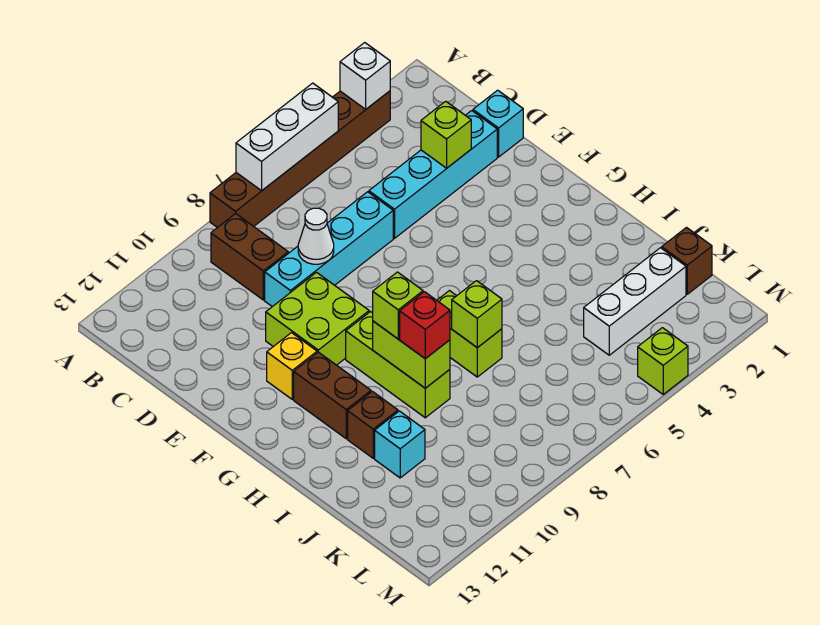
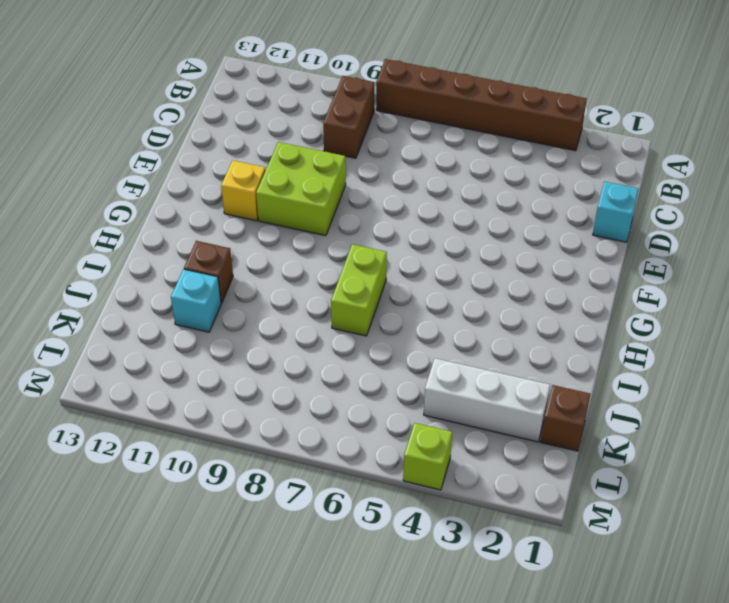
none -> cyan 1x4 brick [369,111,497,238]
none -> cyan 1x4 brick [265,192,393,307]
none -> lime 1x3 brick [346,312,450,418]

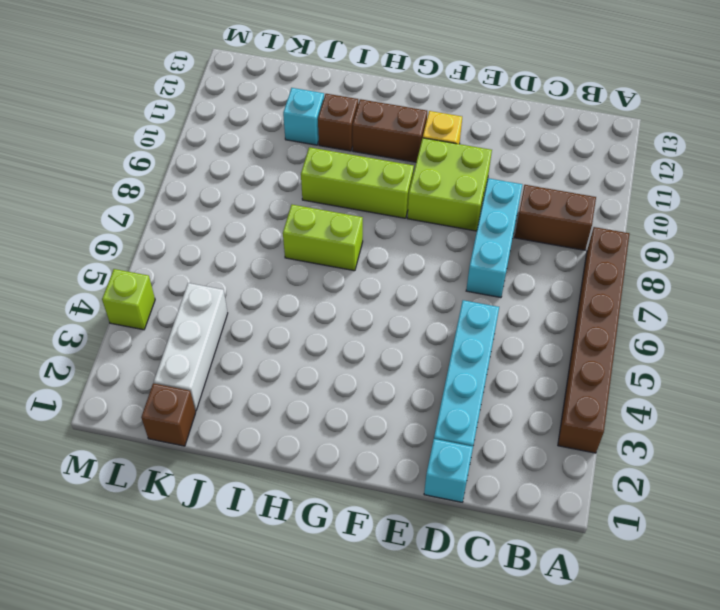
cyan 1x3 brick [466,178,522,298] -> cyan 1x4 brick [265,192,393,307]
none -> white 1x1 brick [340,43,390,109]
none -> white 1x3 brick [236,83,338,191]
none -> lime 1x1 brick [421,101,471,168]

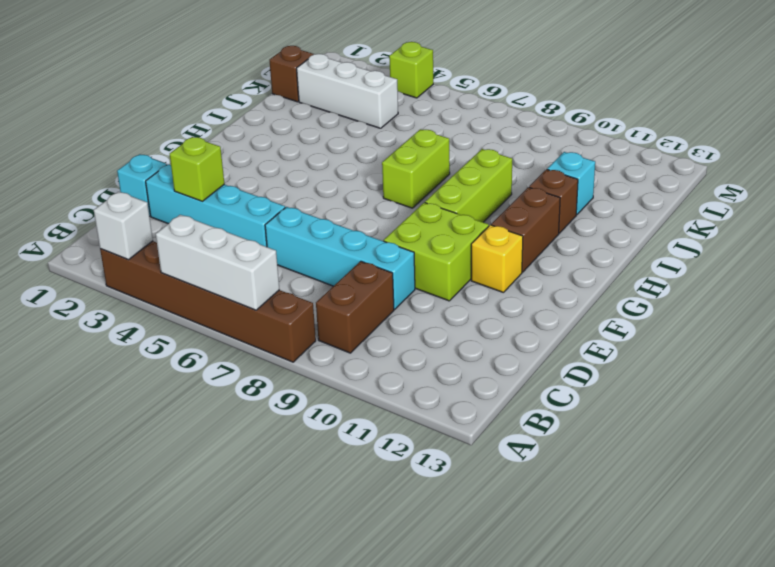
none -> white 1x1 cone [298,208,334,264]
none -> lime 1x2 brick [373,321,450,388]
none -> lime 1x1 brick [452,281,502,348]

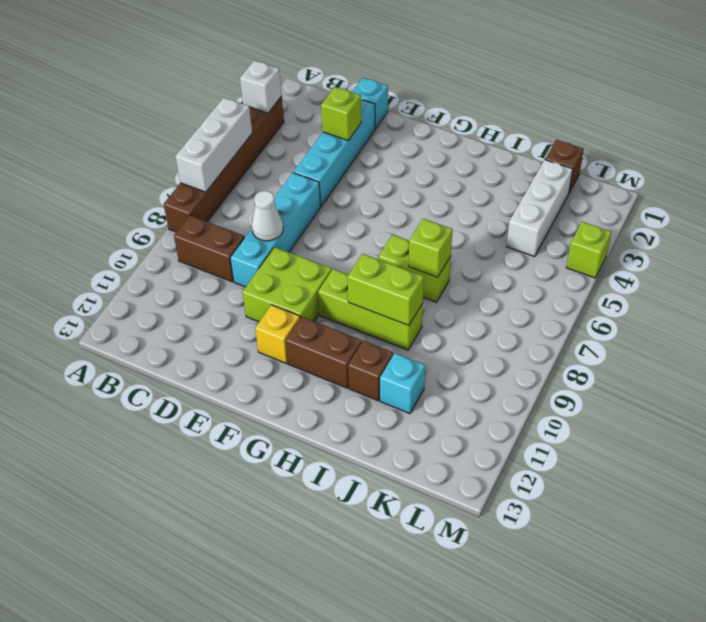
none -> lime 1x1 brick [373,272,423,339]
none -> red 1x1 brick [400,292,450,359]

